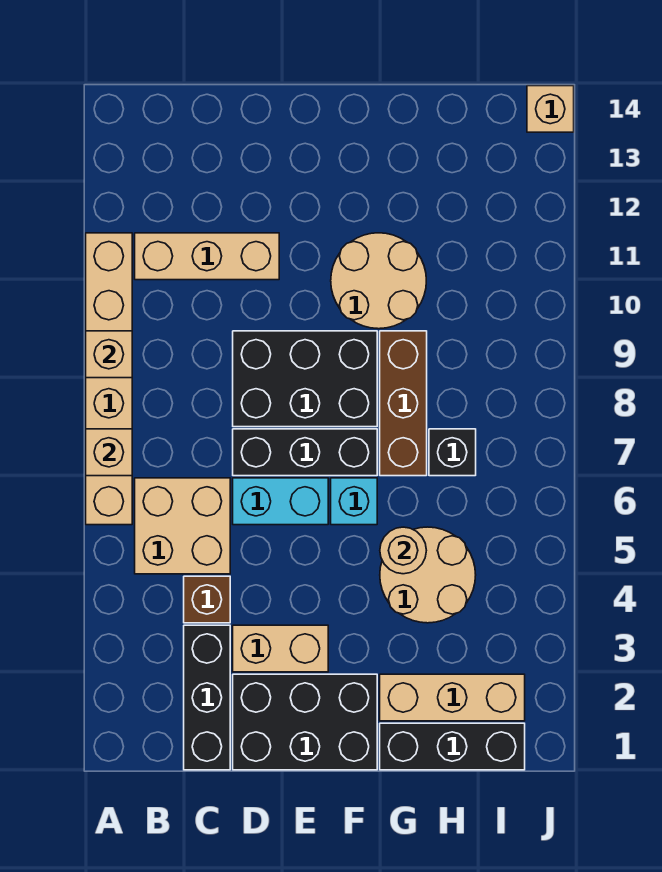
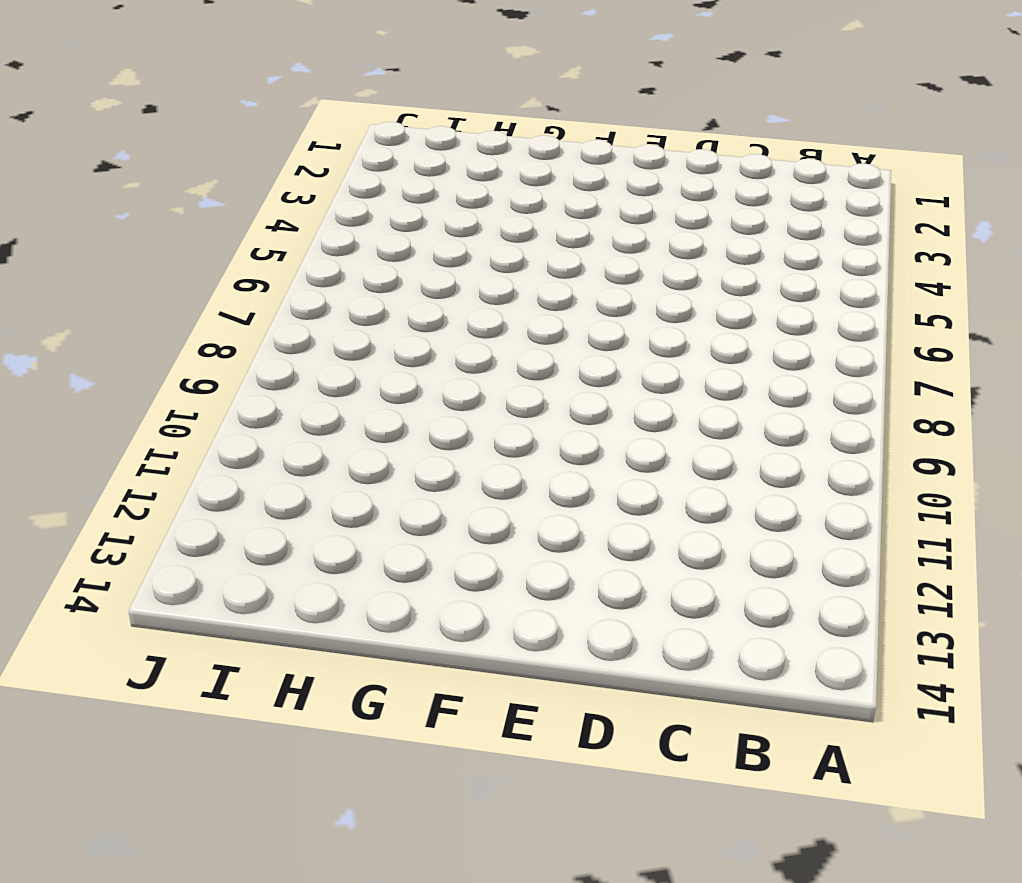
none -> tan 1x6 brick [86,233,132,525]
none -> tan 2x2 brick [135,478,230,574]
none -> tan 1x3 brick [135,233,279,280]

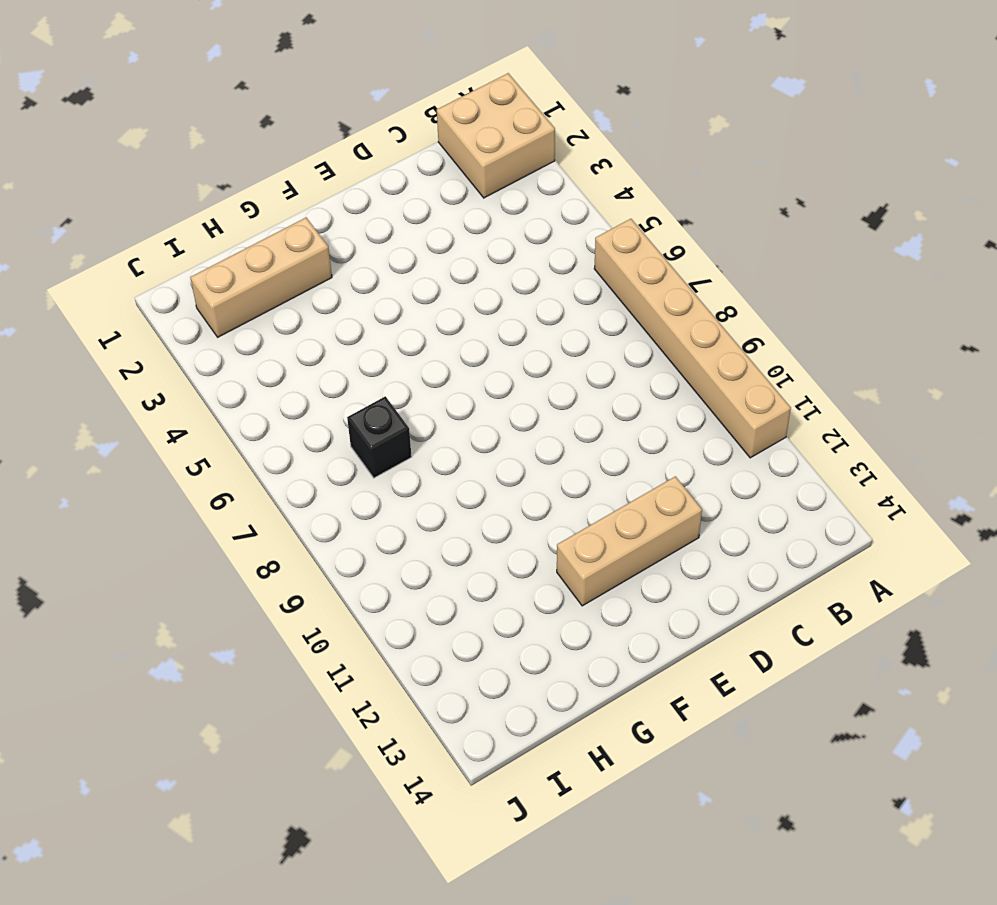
tan 2x2 brick [437,73,555,198] -> tan 2x2 brick moved to [135,478,230,574]
tan 1x3 brick [557,476,702,606] -> tan 1x3 brick moved to [135,233,279,280]
none -> black 1x3 brick [184,625,230,770]
none -> brown 1x1 brick [184,576,230,623]
none -> black 2x3 brick [233,674,377,770]

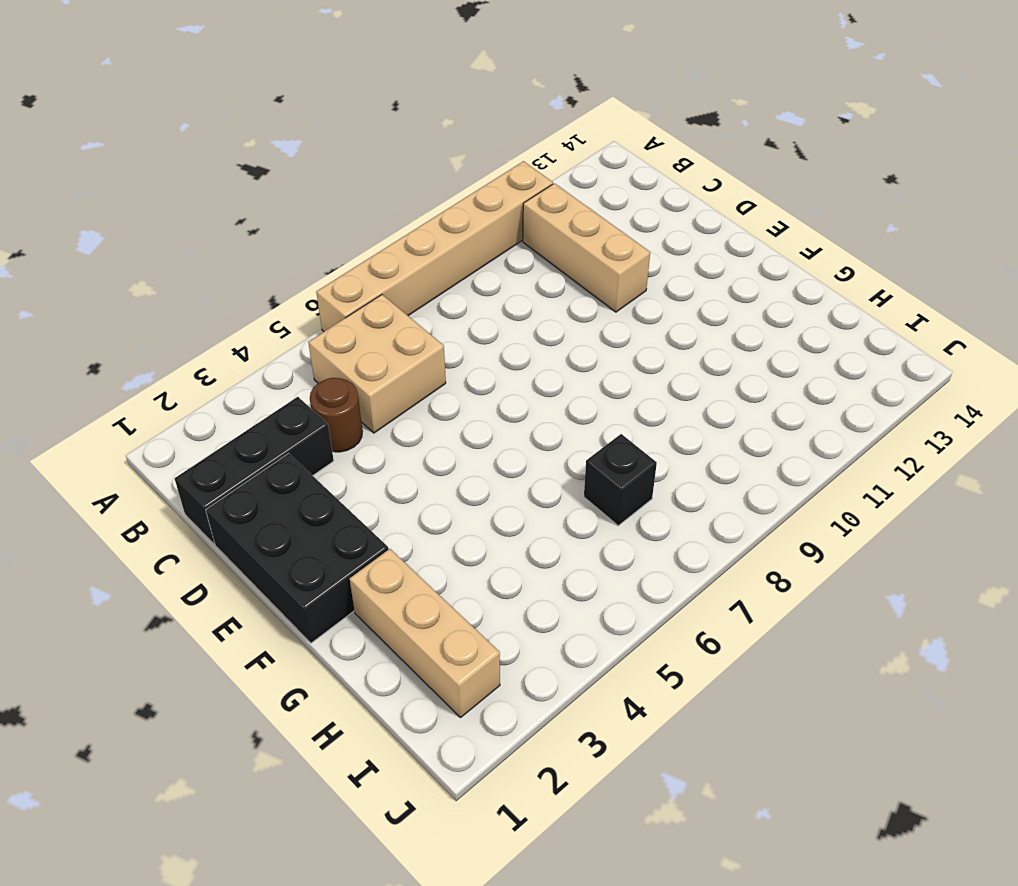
brown 1x1 round brick [310,378,363,452] -> brown 1x1 brick [184,576,230,623]
none -> tan 1x2 brick [233,625,328,672]
none -> cyan 1x2 brick [233,478,328,525]
none -> black 1x3 brick [233,429,377,476]

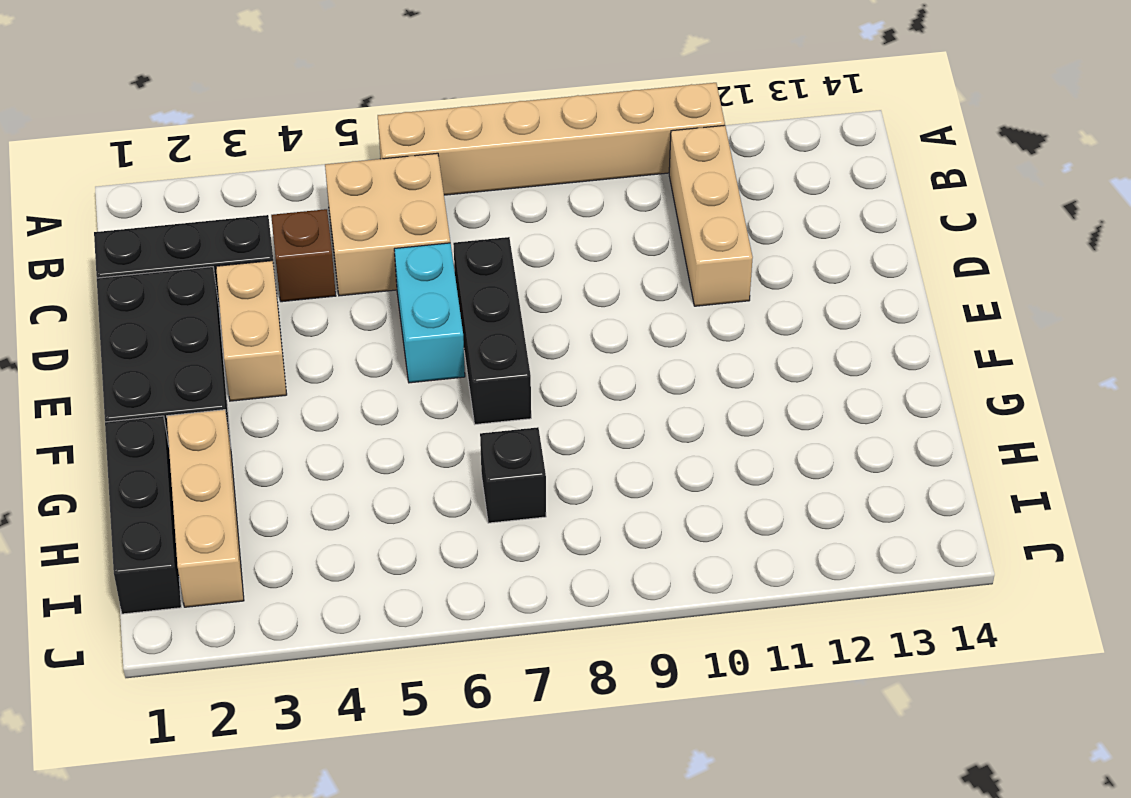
none -> black 2x3 brick [233,331,377,427]
none -> cyan 1x1 brick [331,478,377,525]
none -> tan 2x2 round brick [331,233,426,329]

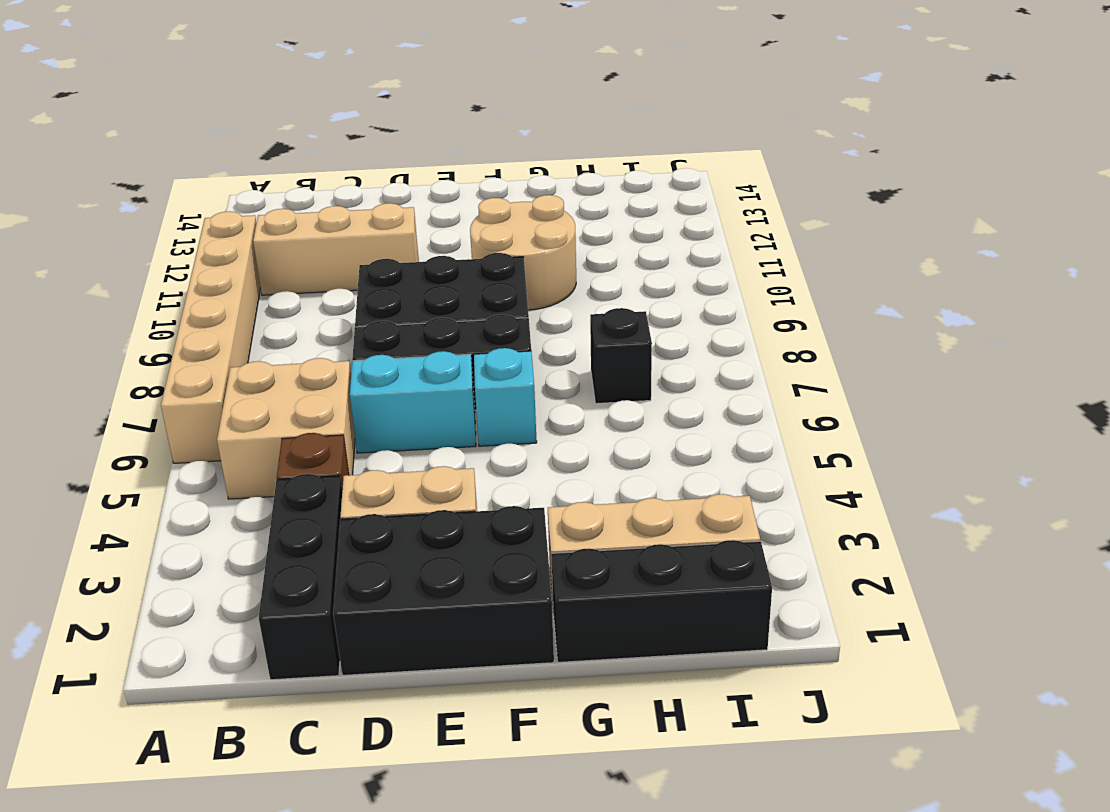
none -> tan 2x2 round brick [380,527,476,623]
none -> brown 1x3 brick [380,331,427,476]
none -> tan 1x1 brick [527,86,574,132]

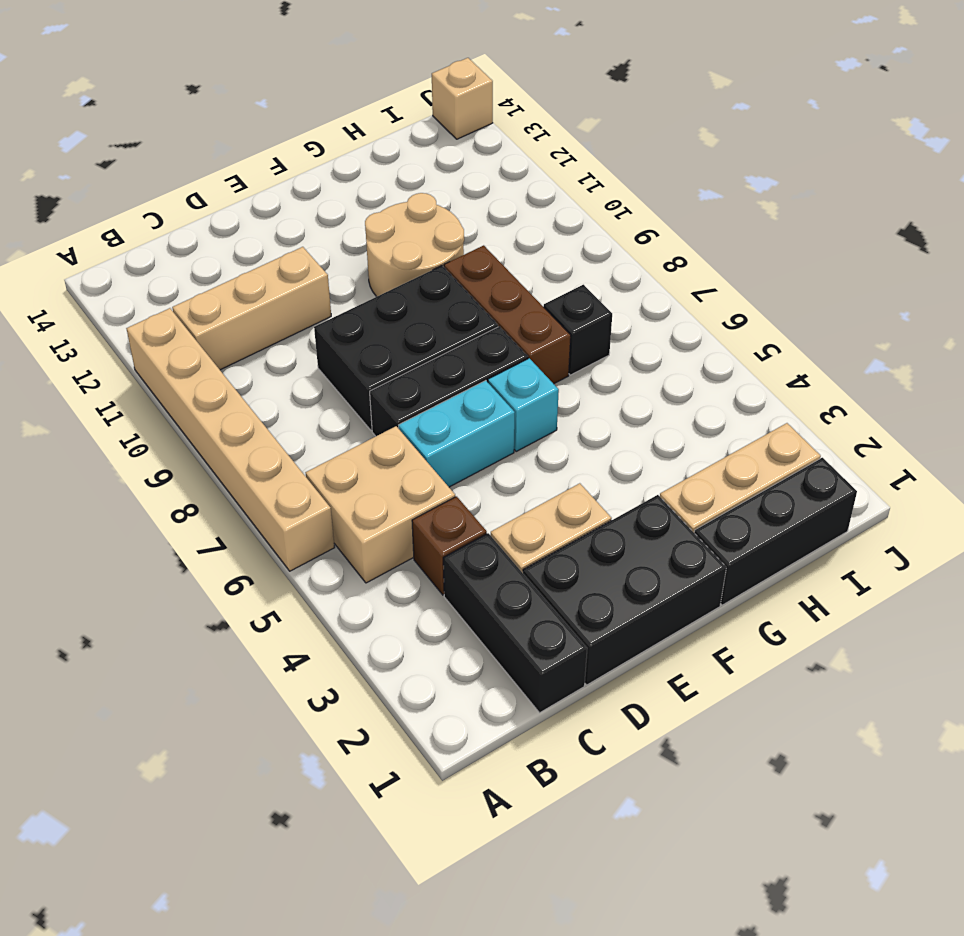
none -> tan 2x2 round brick [380,527,476,623]
none -> tan 1x1 brick [86,429,132,476]
none -> tan 1x1 brick [86,331,132,378]

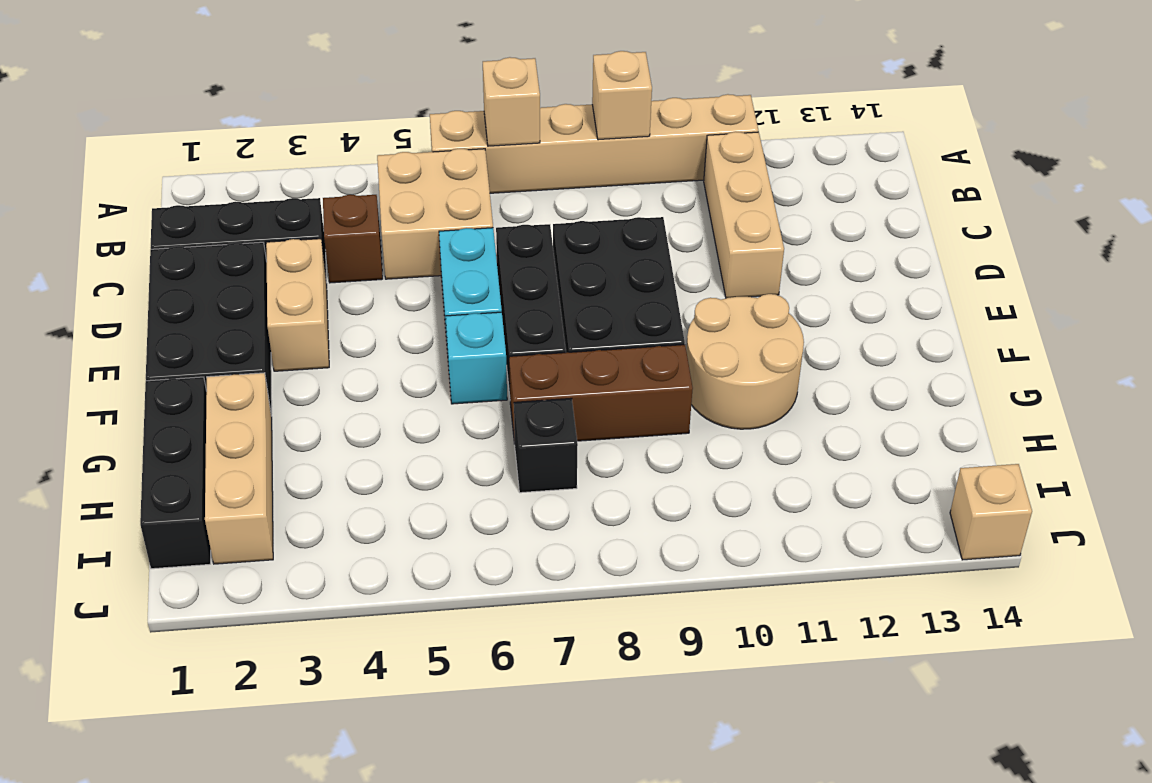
none -> tan 2x2 round brick [380,527,476,623]
none -> tan 1x1 round brick [380,527,426,574]

